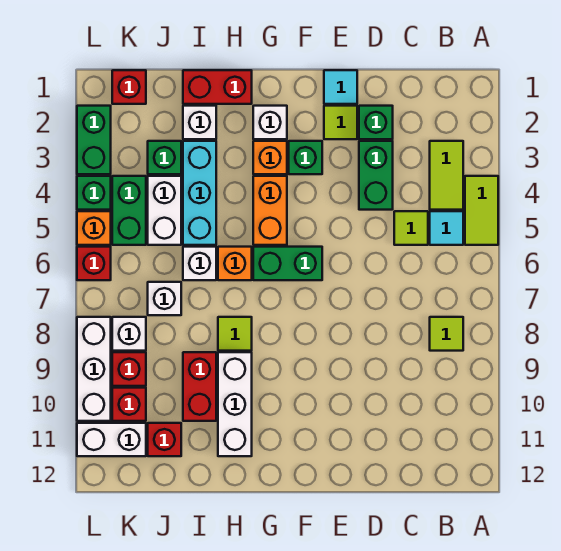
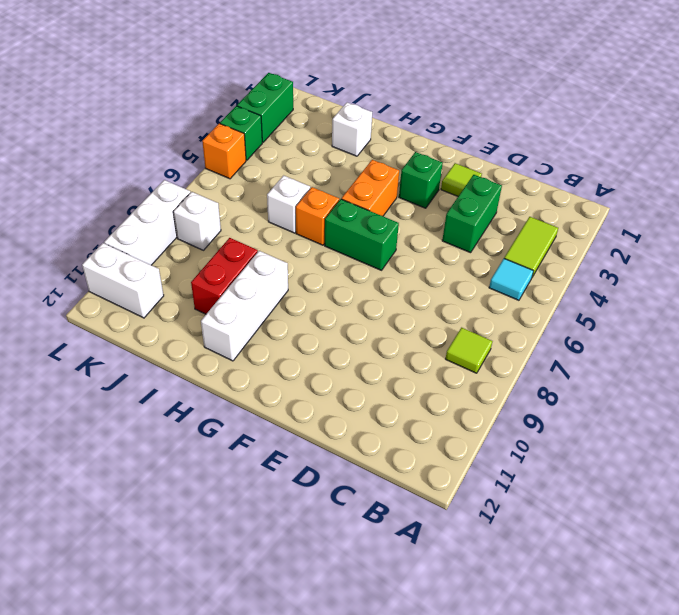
none -> lime 1x2 tile [465,176,498,245]
none -> lime 1x1 tile [394,211,428,245]
none -> green 1x1 brick [359,106,393,139]
none -> cyan 1x1 tile [324,70,357,104]

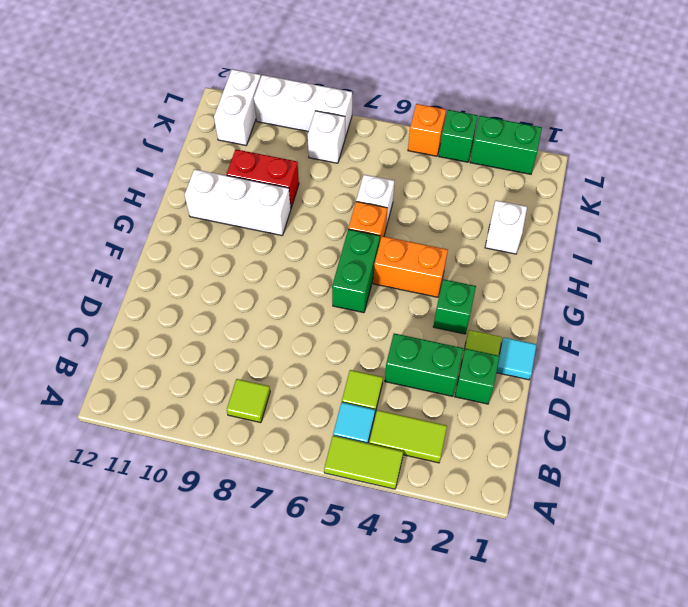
none -> white 1x1 brick [253,106,287,139]
none -> orange 1x1 brick [253,141,287,174]
none -> red 1x2 brick [183,70,252,104]
none -> lime 1x1 tile [218,317,252,351]

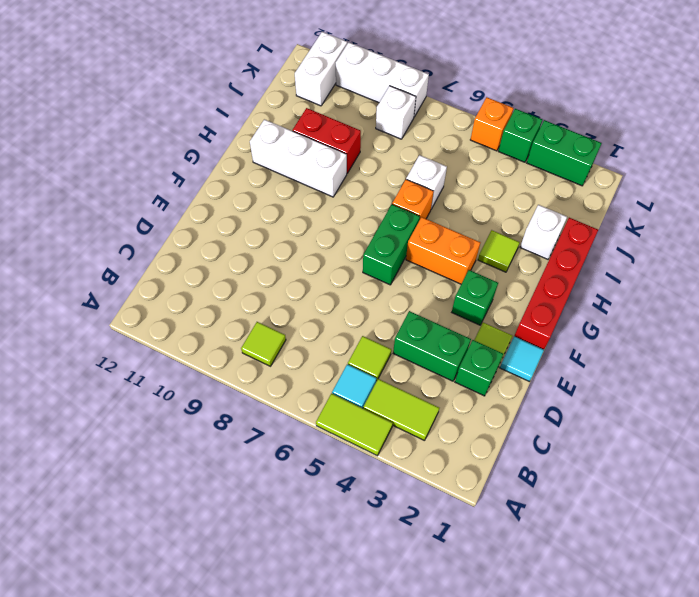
red 1x4 brick [515,218,598,349] -> red 1x2 brick [183,70,252,104]
lime 1x1 tile [478,230,520,272] -> lime 1x1 tile moved to [218,317,252,351]
none -> white 1x1 brick [253,106,287,139]
none -> orange 1x1 brick [253,141,287,174]
none -> cyan 1x3 brick [183,141,216,245]
none -> green 1x1 brick [148,141,181,174]

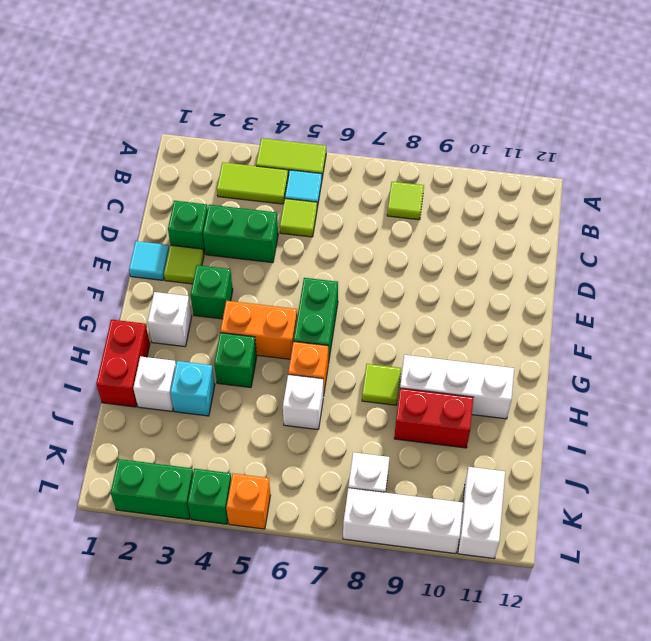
green 1x1 brick [214,333,257,388] -> green 1x1 brick moved to [148,141,181,174]
cyan 1x1 brick [171,361,215,416] -> cyan 1x3 brick [183,141,216,245]
none -> orange 1x1 brick [253,141,287,174]
none -> white 1x2 brick [148,176,181,245]
none -> white 1x1 brick [148,282,181,315]
none -> red 1x1 brick [148,423,181,456]

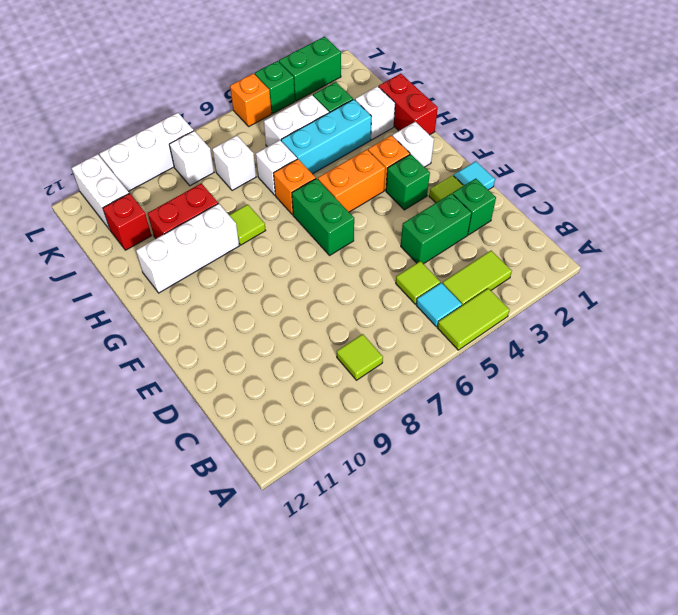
none -> red 1x1 brick [112,70,146,104]
none -> green 1x2 brick [112,176,146,245]
none -> red 1x1 brick [112,352,146,386]
none -> red 1x1 brick [112,388,146,421]

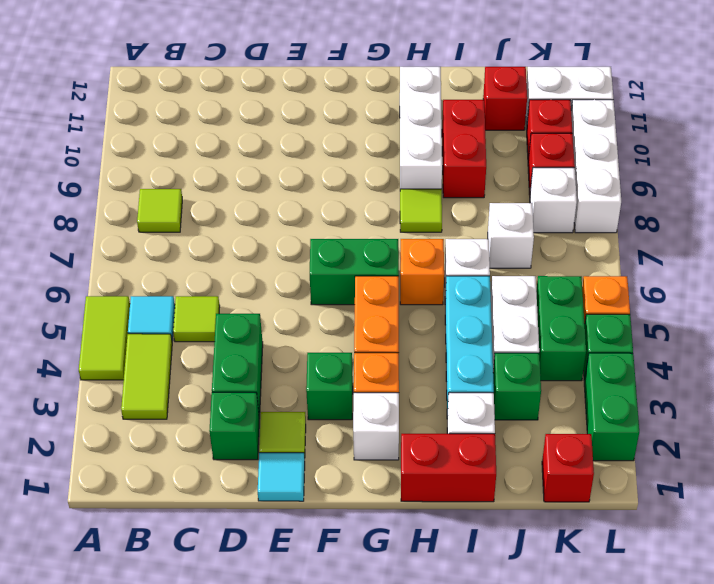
none -> red 1x1 brick [77,247,111,280]

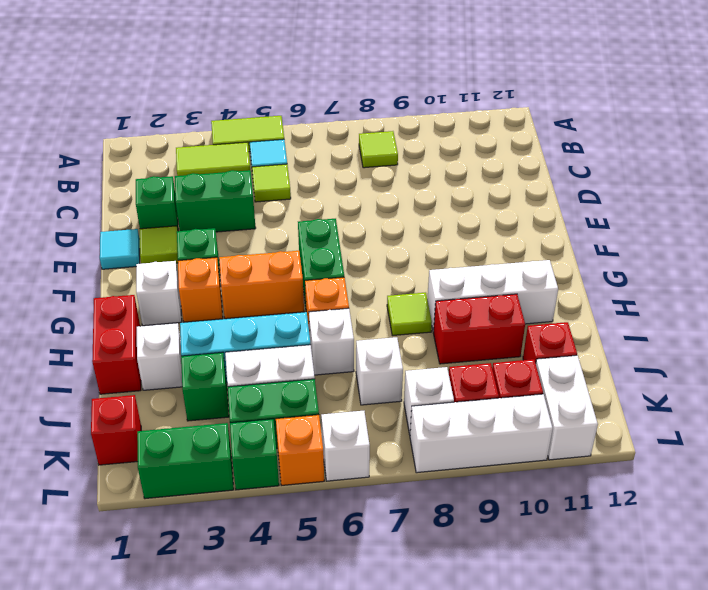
white 1x1 brick [321,411,370,481] -> red 1x1 brick [77,247,111,280]

